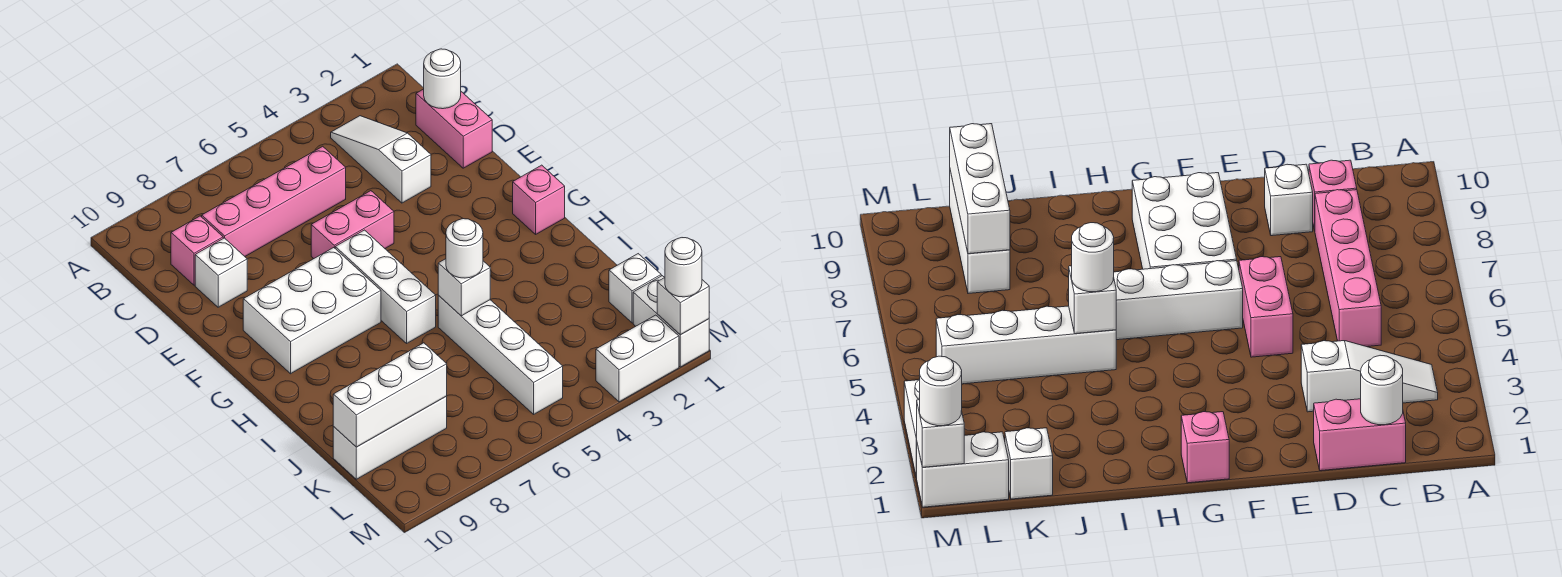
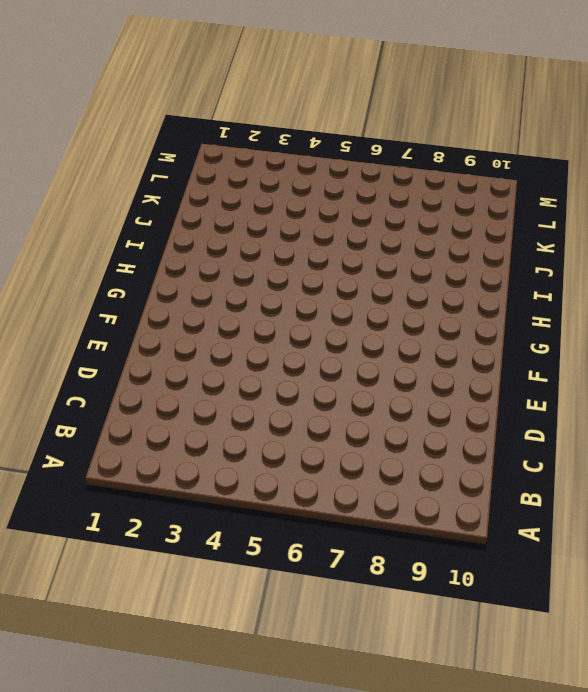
none -> white 1x3 slope [331,116,431,203]
none -> pink 1x2 brick [416,89,492,168]
none -> pink 1x4 brick [202,146,346,256]

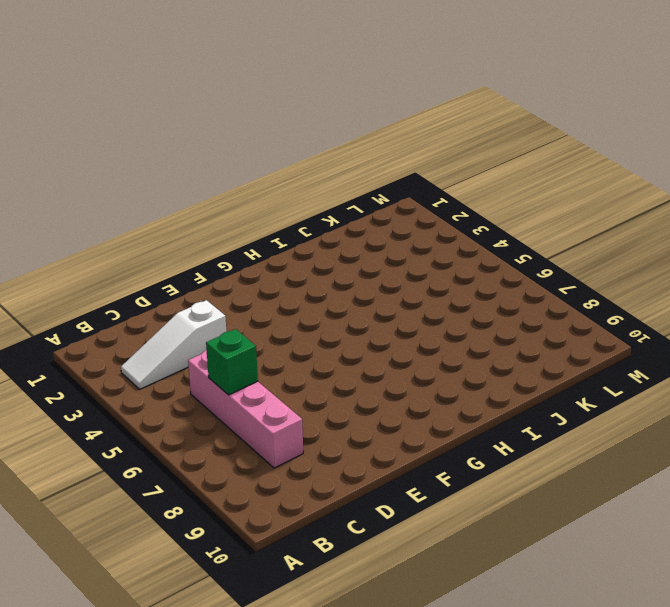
green 1x1 brick [206,329,258,395] -> none
none -> pink 1x2 brick [416,89,492,168]
none -> pink 1x1 brick [171,216,223,285]
none -> white 1x1 brick [195,238,247,307]

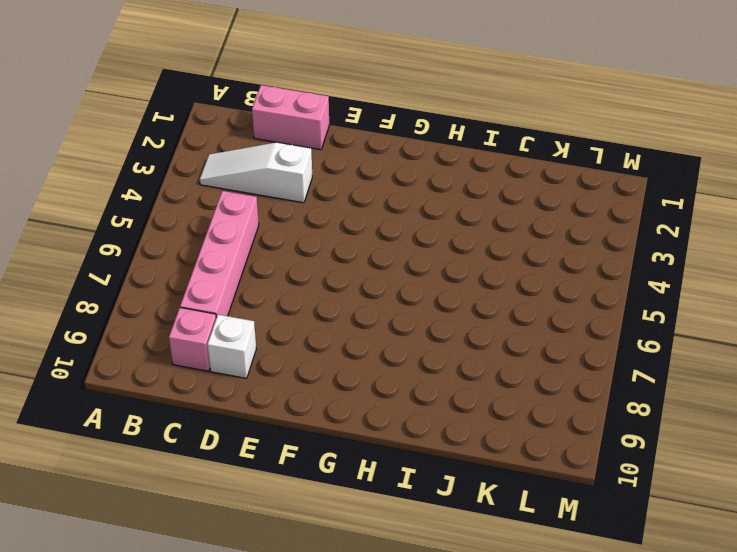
none -> pink 1x2 brick [311,191,394,259]
none -> white 1x3 brick [335,230,436,343]
none -> white 2x3 brick [243,248,381,374]

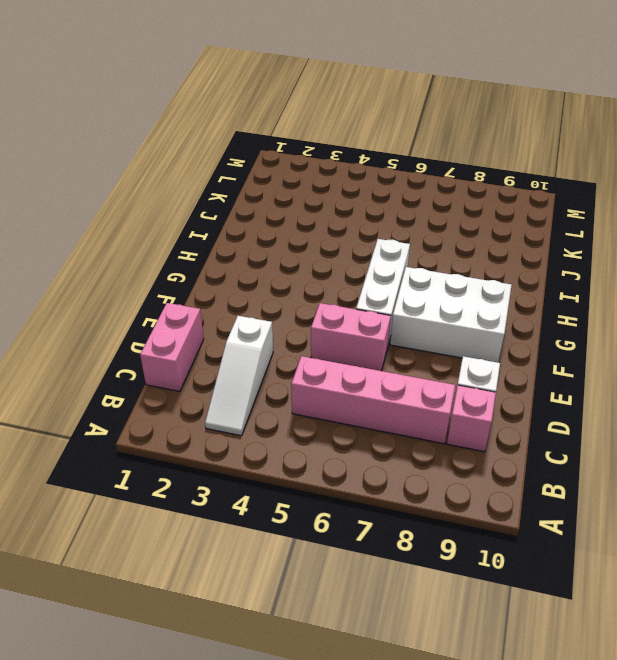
none -> pink 1x1 brick [513,165,565,234]
none -> white 1x4 brick [438,296,563,414]
none -> white 1x1 brick [609,254,661,323]

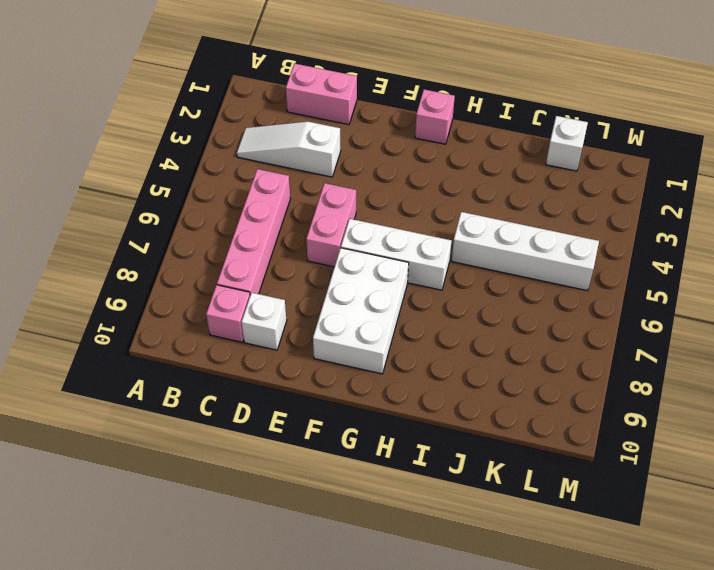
none -> white 1x3 brick [333,396,447,479]
none -> white 1x2 brick [633,276,709,367]
none -> white 1x2 brick [596,315,679,402]

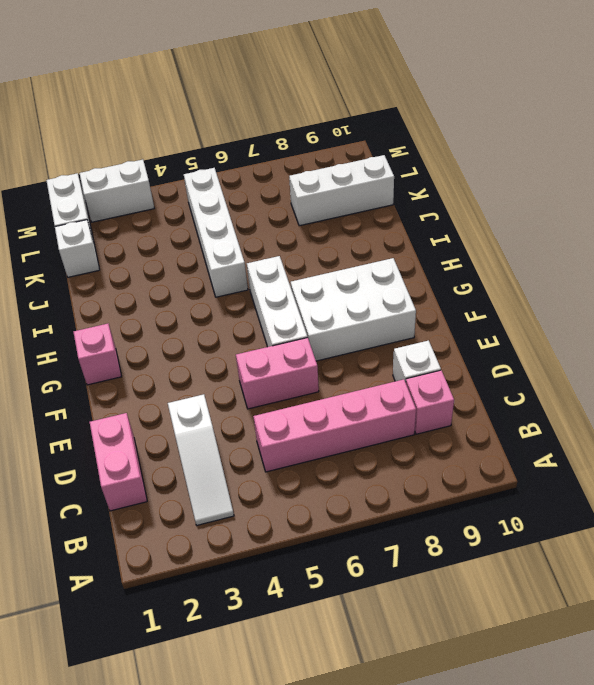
none -> white 1x1 round brick [424,49,461,109]
none -> white 1x1 brick [438,259,490,316]
none -> white 1x3 brick [333,343,447,447]

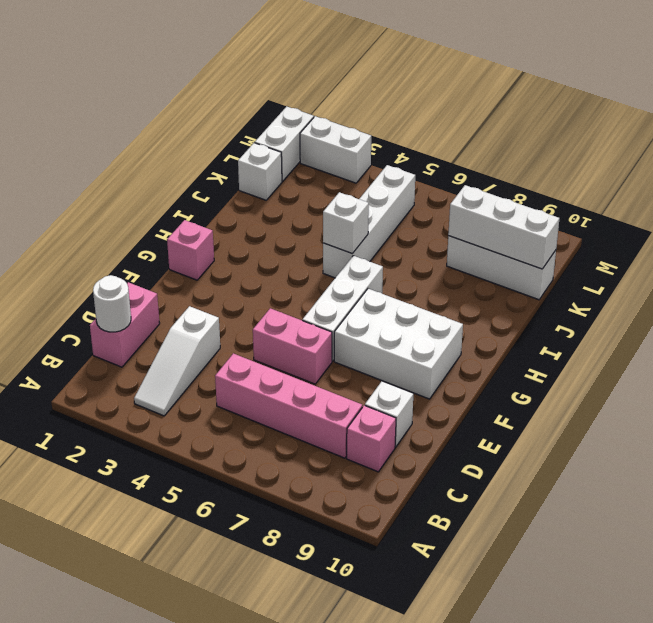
none -> white 1x1 brick [657,278,709,335]
none -> white 1x1 round brick [446,219,483,278]
none -> white 1x1 round brick [665,238,702,297]

